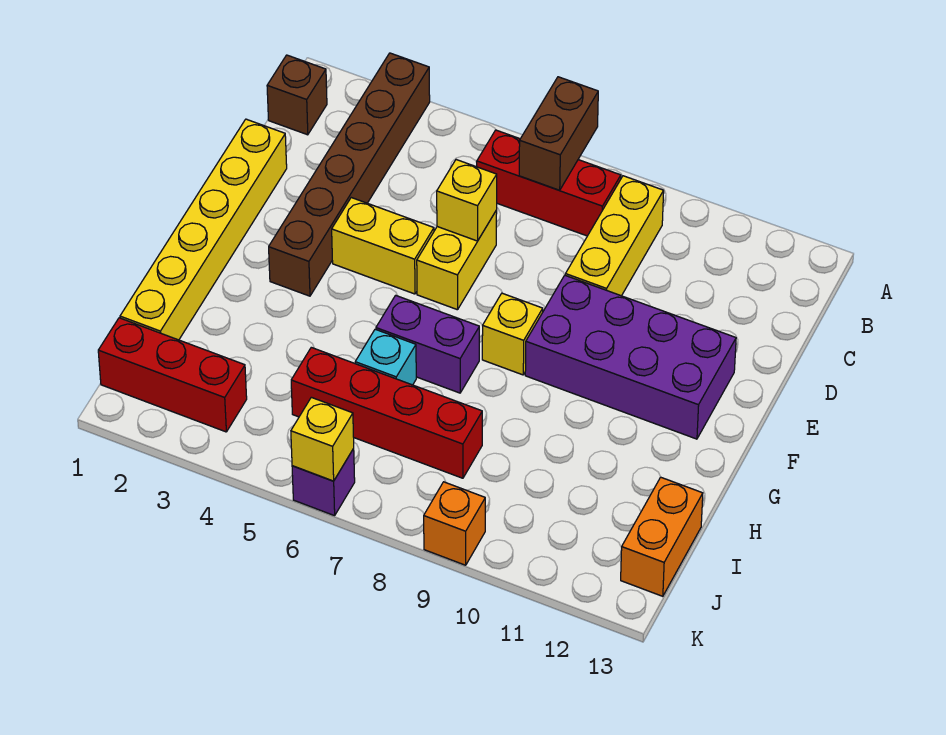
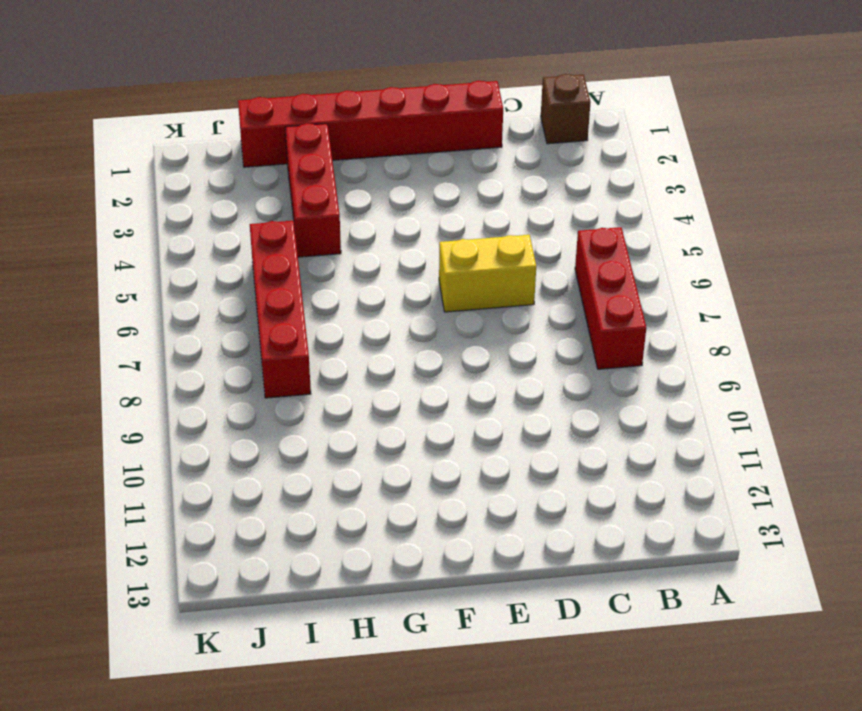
red 1x6 brick [238,81,503,167] -> yellow 1x6 brick [120,119,287,340]
red 1x3 brick [285,123,341,257] -> red 1x3 brick moved to [98,318,247,432]
none -> brown 1x6 brick [269,53,430,296]
none -> yellow 1x3 brick [565,176,664,296]
none -> yellow 1x2 brick [332,198,434,294]

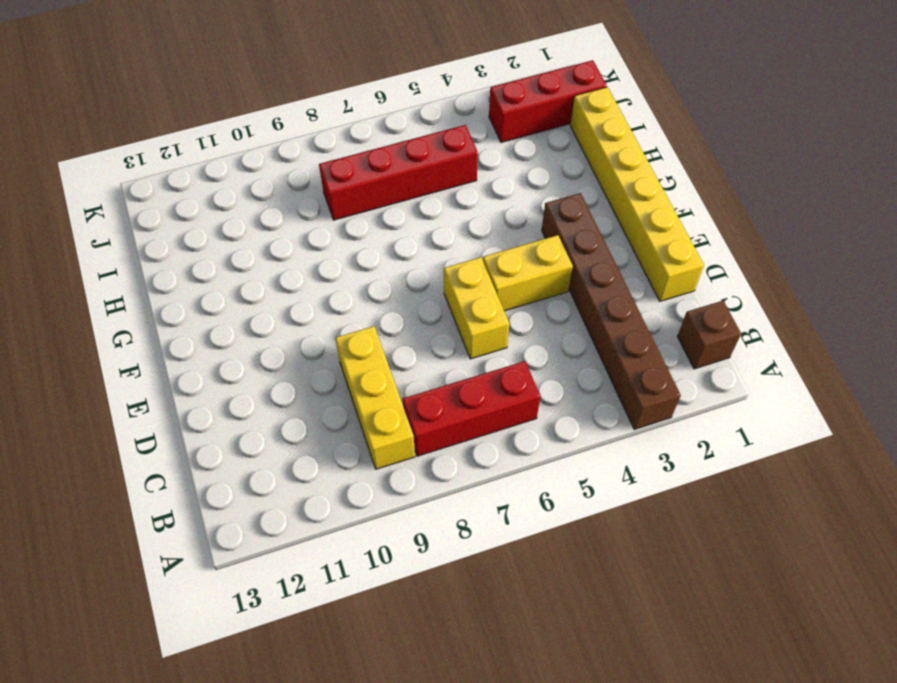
none -> purple 2x4 brick [525,275,736,439]
none -> yellow 1x1 brick [482,293,543,375]
none -> purple 1x2 brick [376,295,479,393]

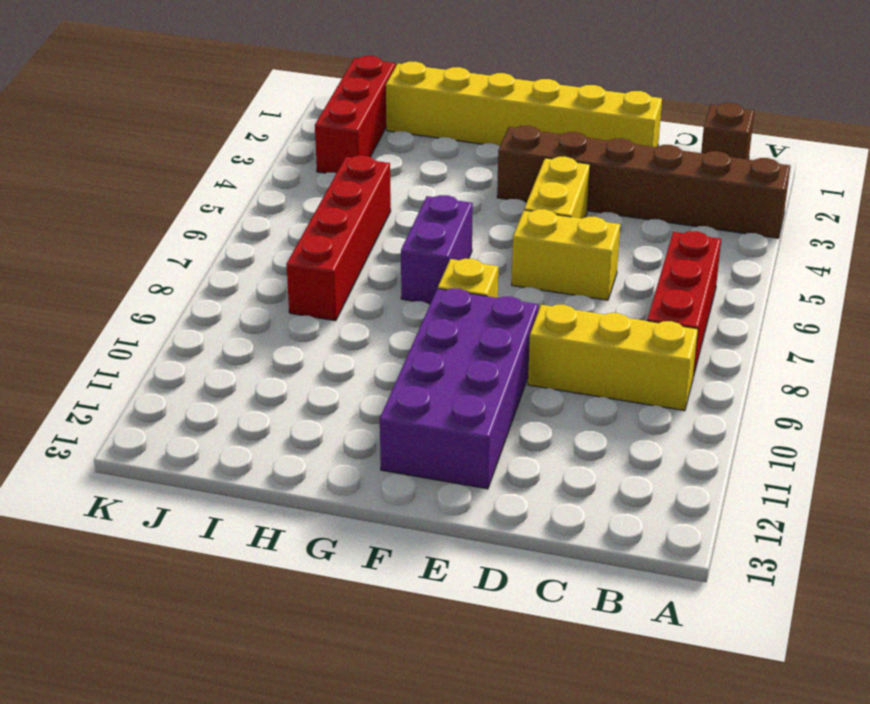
none -> cyan 1x1 brick [355,329,416,385]
none -> orange 1x2 brick [621,477,703,596]
none -> purple 1x1 brick [292,449,355,516]

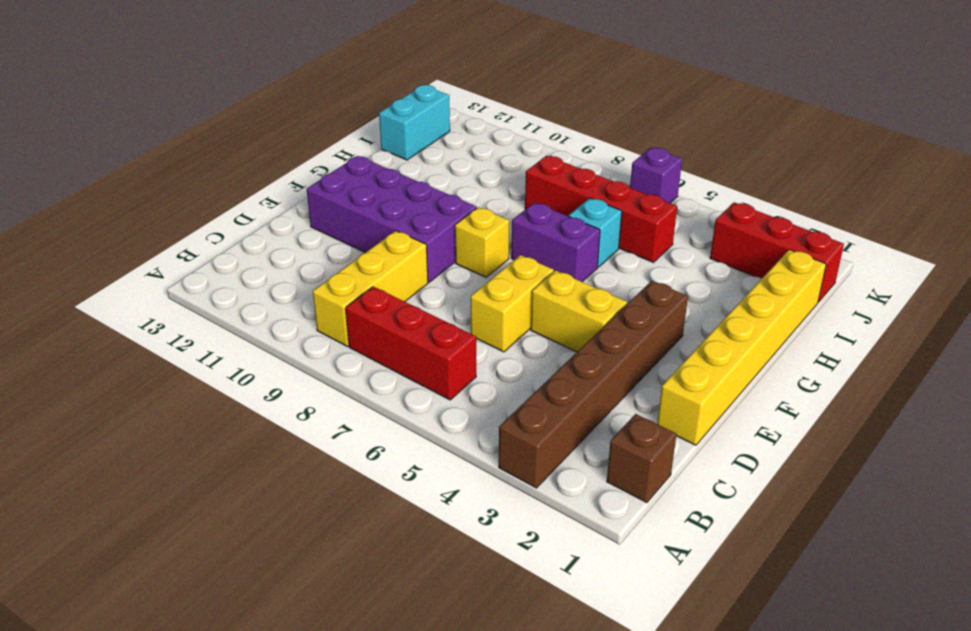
cyan 1x2 brick [379,85,450,160] -> orange 1x2 brick [621,477,703,596]
none -> orange 1x1 brick [424,482,485,565]
none -> brown 1x2 brick [519,77,598,190]
none -> yellow 1x1 brick [437,160,497,241]

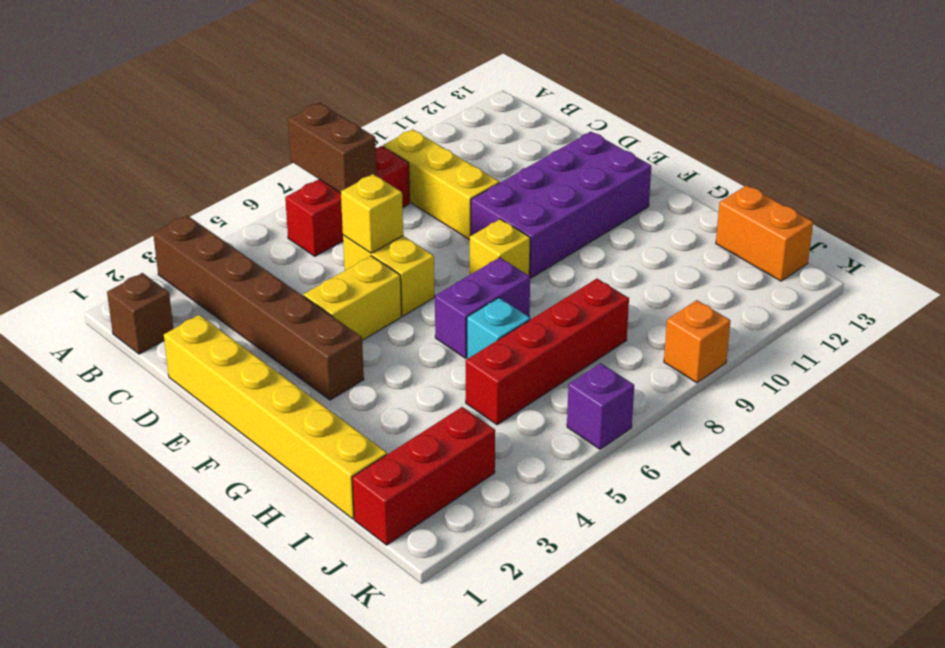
none -> yellow 1x1 brick [291,397,354,481]

